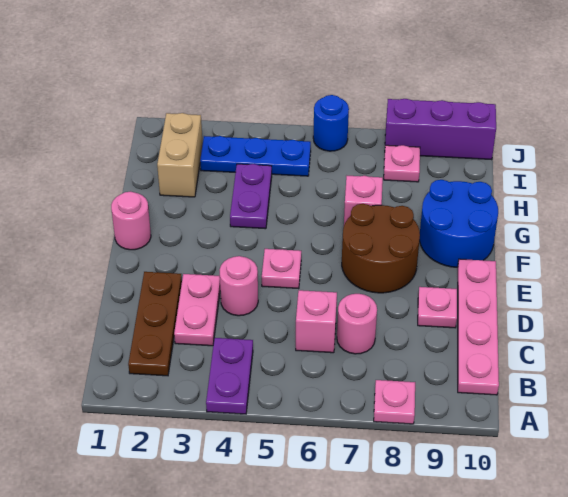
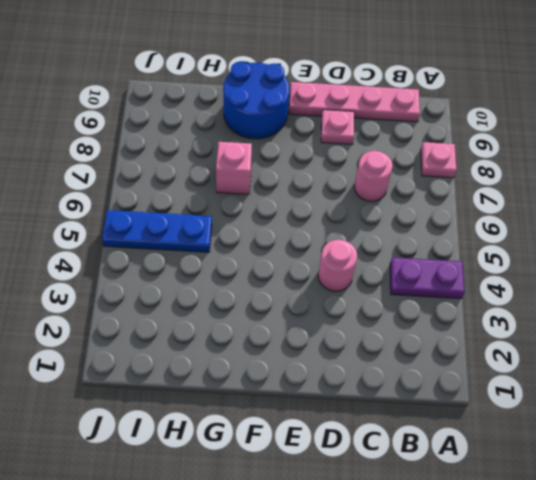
blue 1x3 plate [102,210,212,252] -> blue 1x3 plate turned to [200,136,311,176]
none -> brown 1x3 plate [128,272,182,376]
none -> pink 1x2 plate [174,274,220,346]
none -> pink 1x1 brick [296,290,337,353]

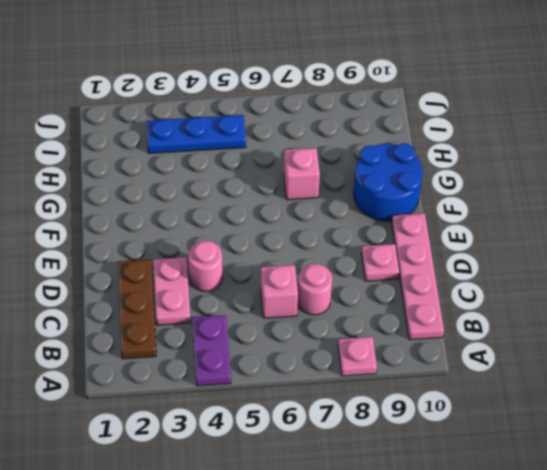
none -> pink 1x1 plate [262,249,301,289]
none -> brown 2x2 round brick [342,204,420,293]
none -> pink 1x1 round brick [111,192,151,250]

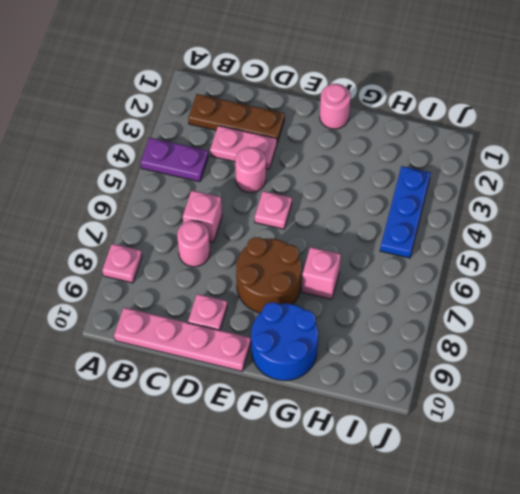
none -> purple 1x2 plate [230,164,272,229]
none -> tan 1x2 brick [157,113,203,197]
none -> pink 1x1 plate [384,145,420,182]

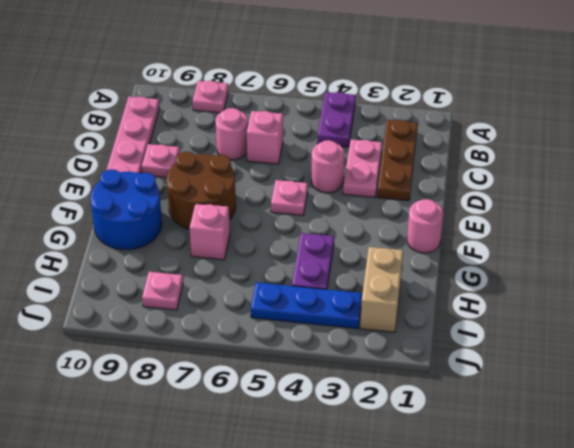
none -> blue 1x1 round brick [313,95,349,151]
none -> purple 1x3 brick [385,99,496,160]

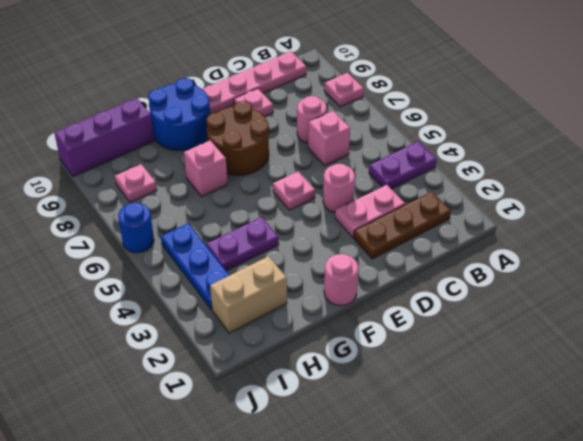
purple 1x3 brick [54,98,154,176] -> purple 1x3 brick turned to [385,99,496,160]

